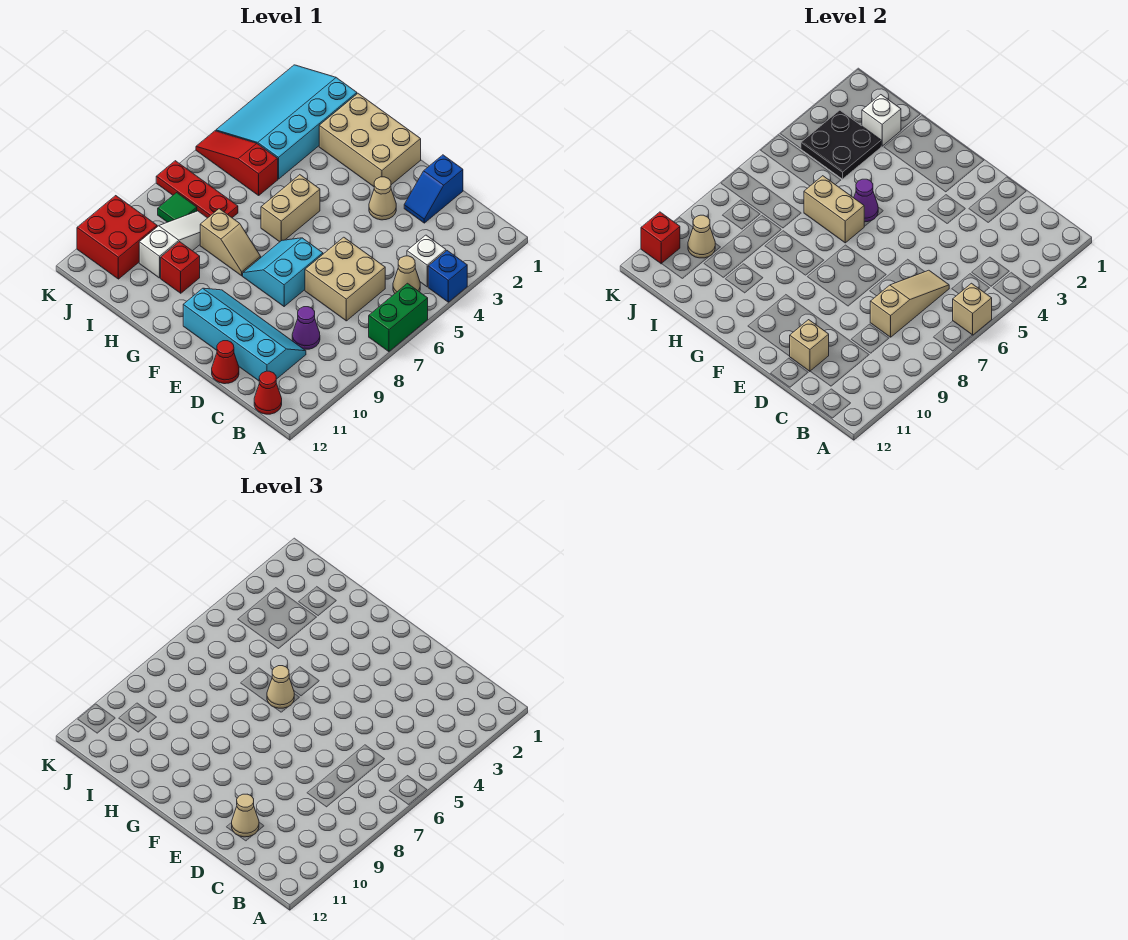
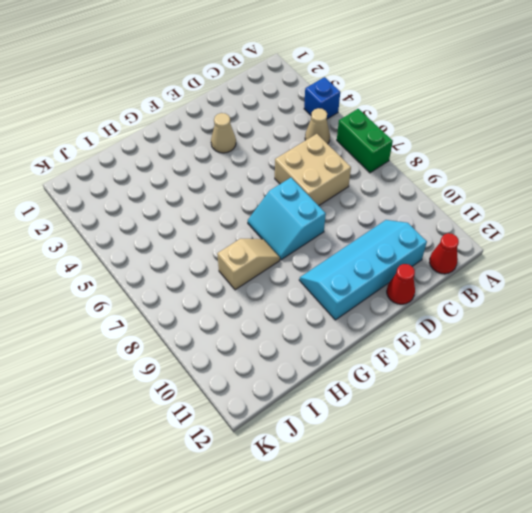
none -> white 1x1 brick [407,235,446,287]
none -> purple 1x1 cone [292,307,320,350]
none -> blue 1x2 slope [404,155,463,223]
none -> tan 2x3 brick [319,94,421,186]

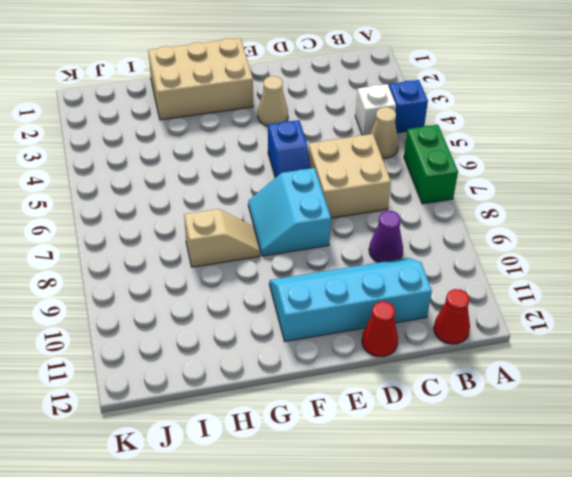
blue 1x2 slope [268,120,310,178] -> blue 1x2 slope moved to [404,155,463,223]
none -> tan 1x2 brick [261,175,320,242]
none -> red 1x1 brick [161,242,200,293]
none -> cyan 3x4 slope [216,65,357,179]
none -> red 1x3 slope [196,131,278,195]

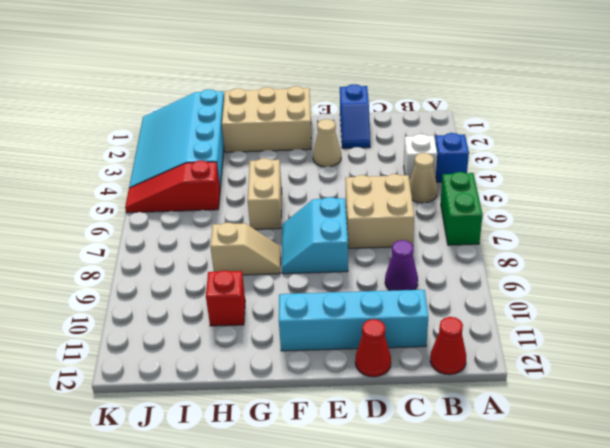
none -> red 1x3 plate [156,161,238,218]
none -> white 1x3 slope [139,211,207,278]
none -> green 1x1 tile [158,193,197,222]
none -> red 2x2 brick [77,196,157,279]

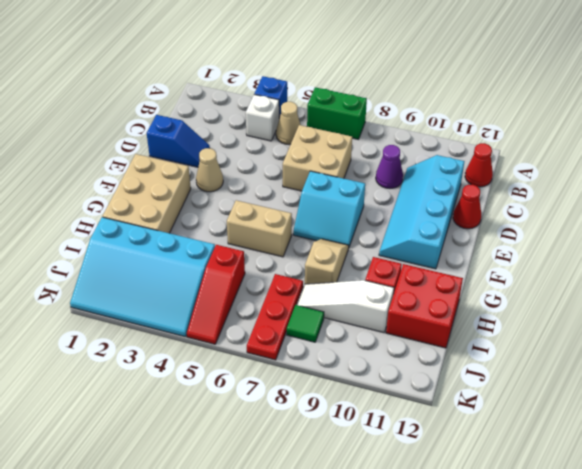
red 2x2 brick [386,264,463,348] -> red 2x2 brick moved to [77,196,157,279]
none -> tan 1x1 brick [953,283,992,335]
none -> tan 1x3 slope [870,270,949,337]
none -> tan 1x1 brick [790,320,829,371]
none -> purple 1x1 cone [854,179,878,222]

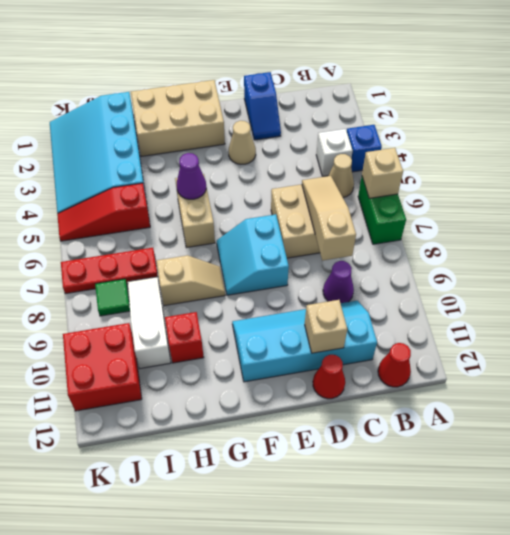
none -> tan 1x2 brick [804,176,864,243]
none -> white 1x1 brick [862,95,901,146]
none -> black 2x2 plate [801,110,881,179]
none -> tan 1x1 cone [688,215,715,258]

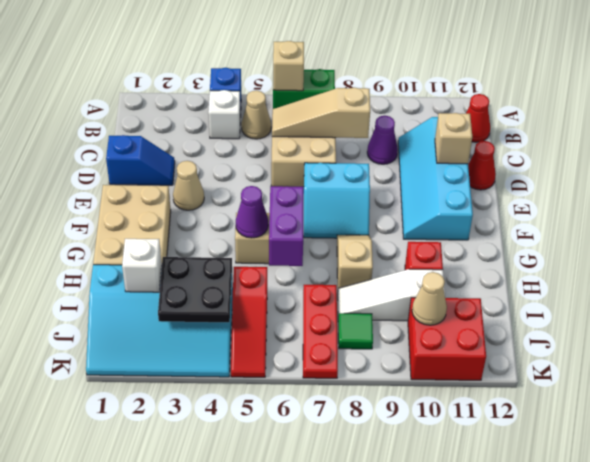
purple 1x2 brick [269,186,304,266] -> tan 1x2 brick [804,176,864,243]
none -> red 1x1 brick [641,212,680,264]
none -> tan 1x1 cone [232,794,259,837]
none -> tan 1x1 cone [267,666,294,708]

